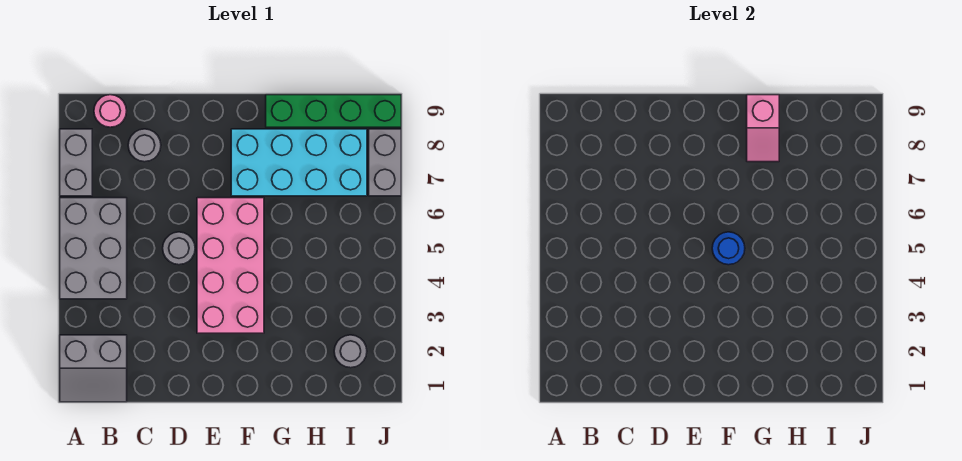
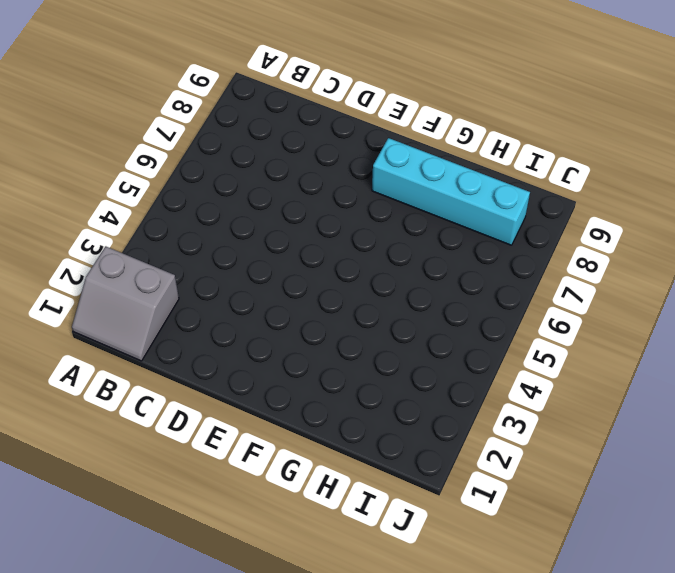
cyan 1x4 brick [372,138,530,245] -> cyan 2x4 brick [231,129,367,196]
none -> grey 2x3 brick [60,198,127,299]
none -> grey 1x2 brick [60,129,92,196]
none -> pink 1x1 round brick [94,95,127,127]

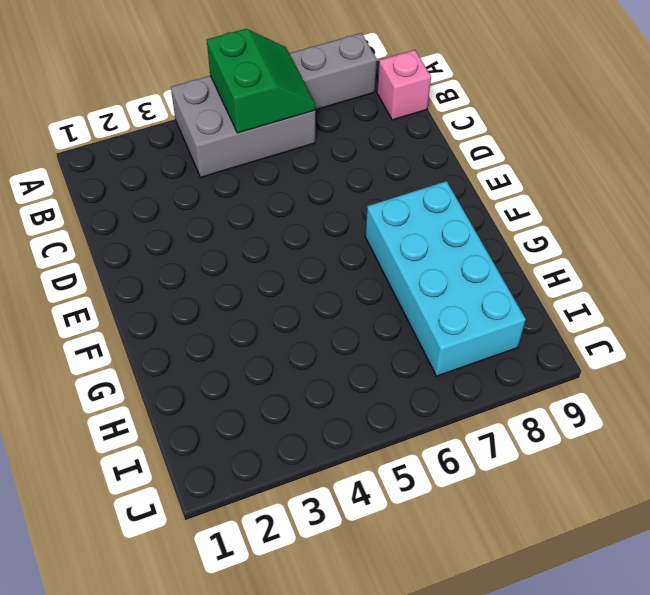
green 2x2 slope [207,29,315,133] -> none
pink 1x1 brick [377,50,431,120] -> pink 1x1 round brick [94,95,127,127]
none -> grey 2x2 slope [60,335,127,402]
none -> grey 1x1 round brick [128,129,161,162]
none -> grey 1x1 round brick [163,232,195,265]

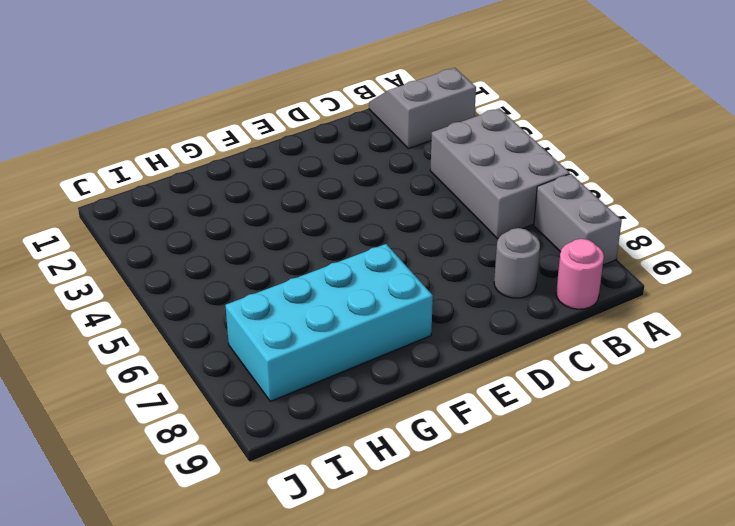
none -> grey 1x1 round brick [163,232,195,265]
none -> pink 2x4 brick [197,198,264,333]
none -> green 1x4 brick [266,95,401,127]

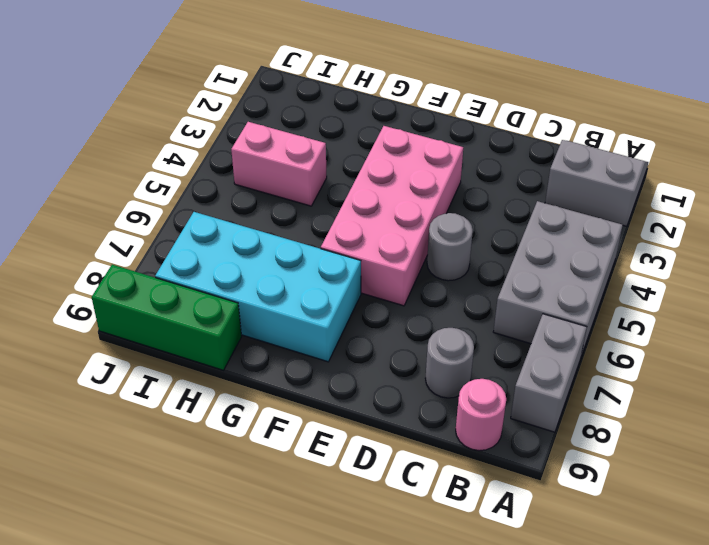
pink 1x2 brick [231,122,327,206] -> none
green 1x3 brick [92,265,242,370] -> green 1x4 brick [266,95,401,127]
none -> grey 1x1 round brick [334,335,367,368]
none -> grey 1x2 brick [369,129,401,196]
none -> blue 1x1 round brick [712,232,745,265]

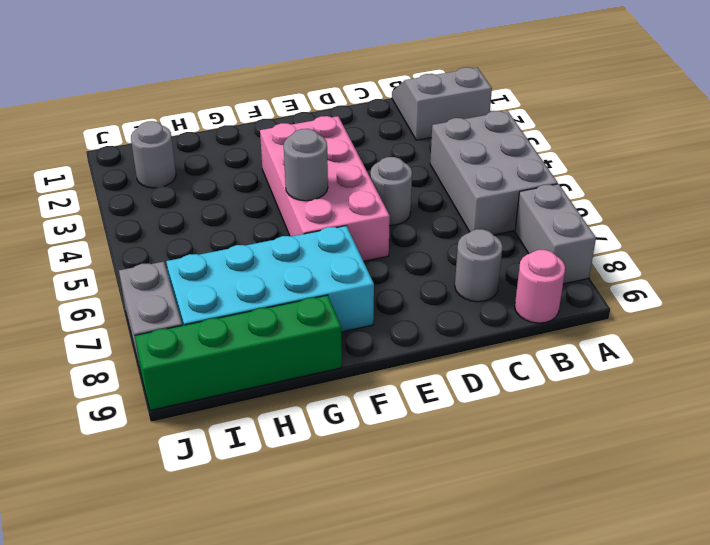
grey 1x1 round brick [284,129,328,201] -> blue 1x1 round brick [712,232,745,265]
none -> pink 1x2 slope [747,95,779,162]

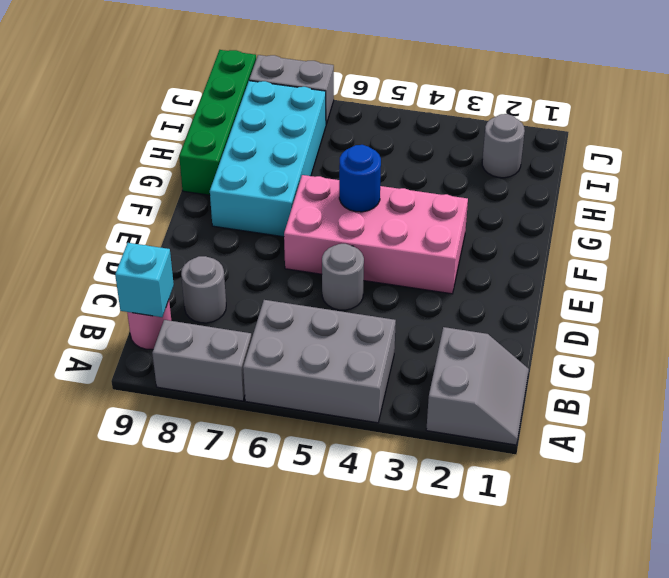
cyan 1x1 brick [115,243,174,317] -> none
none -> pink 1x2 slope [747,95,779,162]

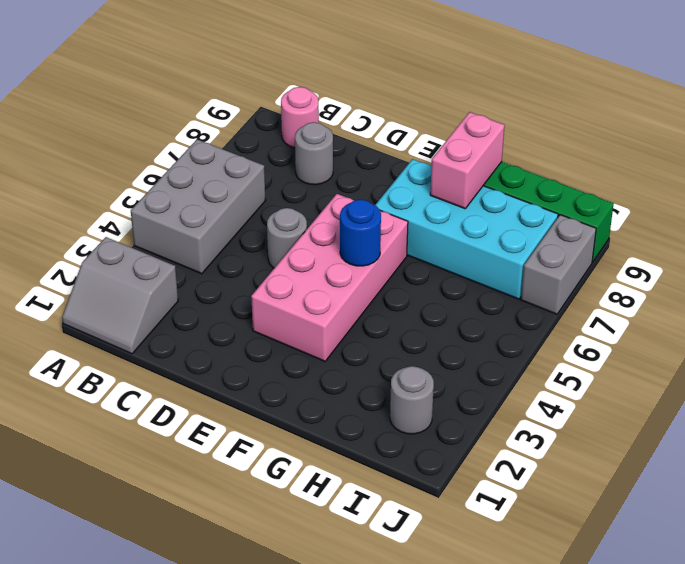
pink 1x2 brick [430,112,505,209] -> pink 1x2 slope [747,95,779,162]
none -> grey 1x2 brick [60,129,92,196]

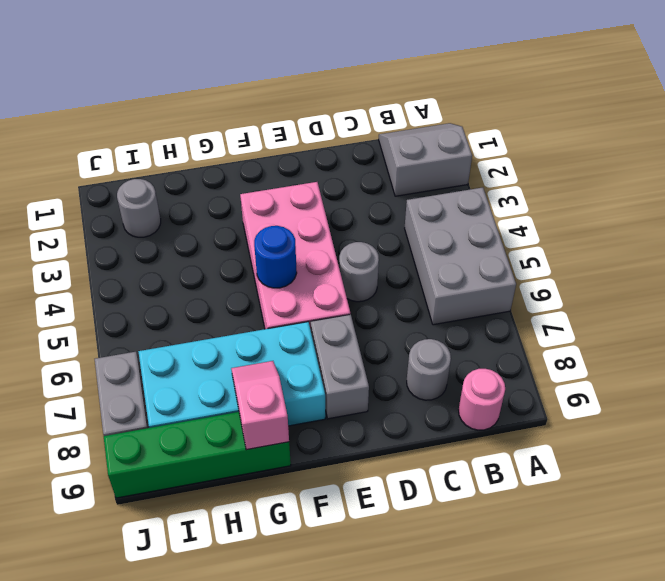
grey 1x2 brick [311,314,369,419] -> grey 1x2 brick moved to [60,129,92,196]

